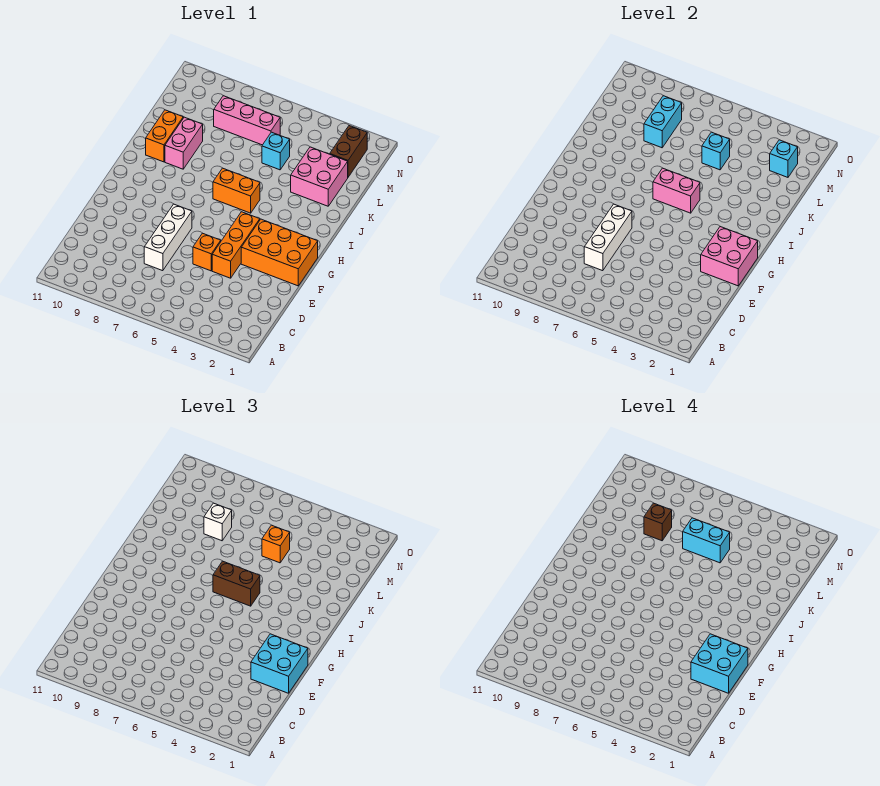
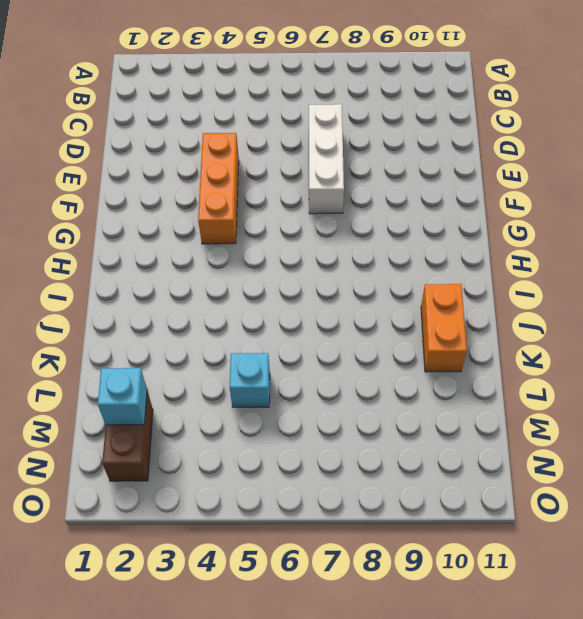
none -> orange 1x1 brick [193,233,221,271]
none -> orange 2x3 brick [241,219,318,286]
none -> orange 1x2 brick [213,168,260,213]

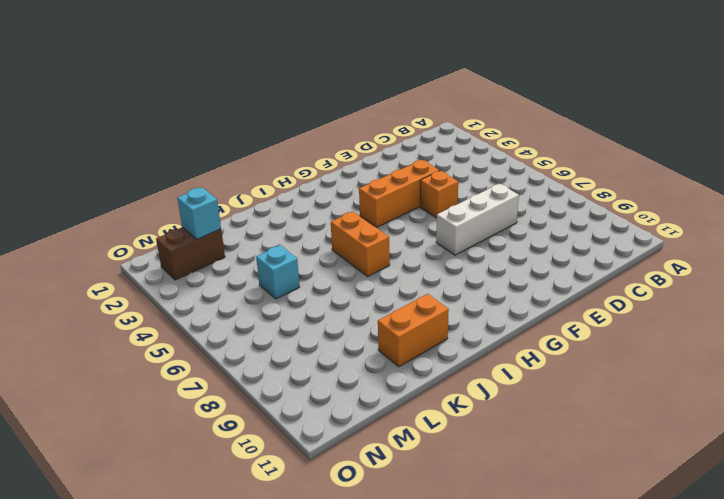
none -> orange 2x3 brick [241,219,318,286]
none -> pink 1x2 brick [165,117,203,169]
none -> pink 2x2 brick [291,147,348,206]

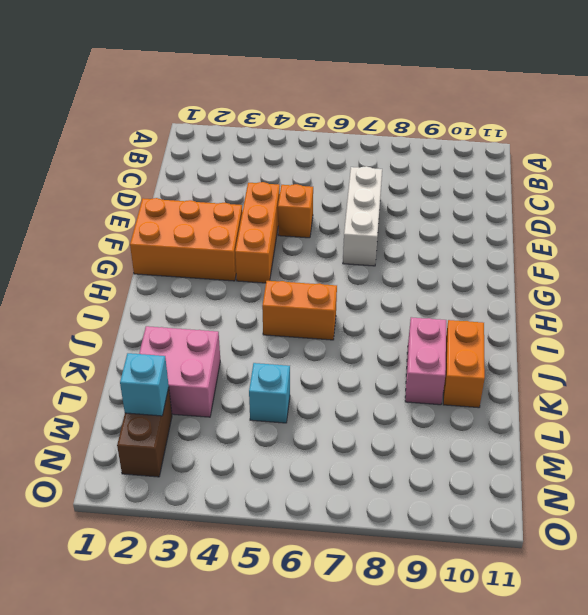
none -> pink 1x3 brick [214,96,280,145]
none -> white 1x3 brick [584,204,632,271]
none -> pink 2x2 brick [701,227,758,286]

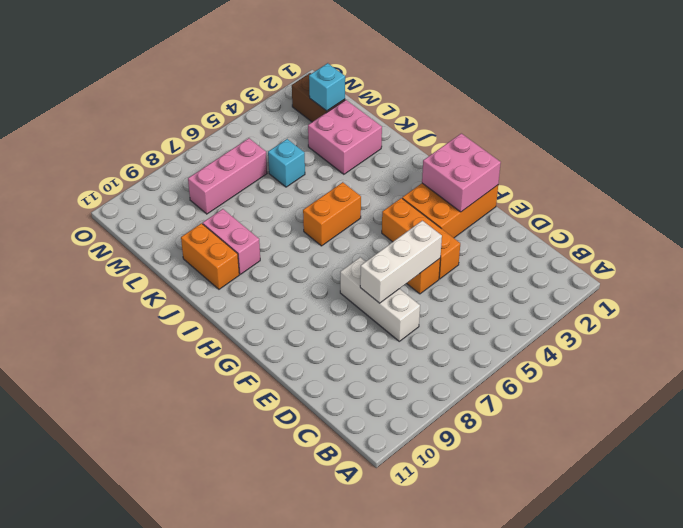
white 1x3 brick [360,221,442,303] -> white 1x3 brick turned to [584,204,632,271]
none -> pink 1x2 brick [653,168,700,213]
none -> cyan 1x1 brick [702,132,730,170]
none -> cyan 1x2 brick [644,96,682,148]

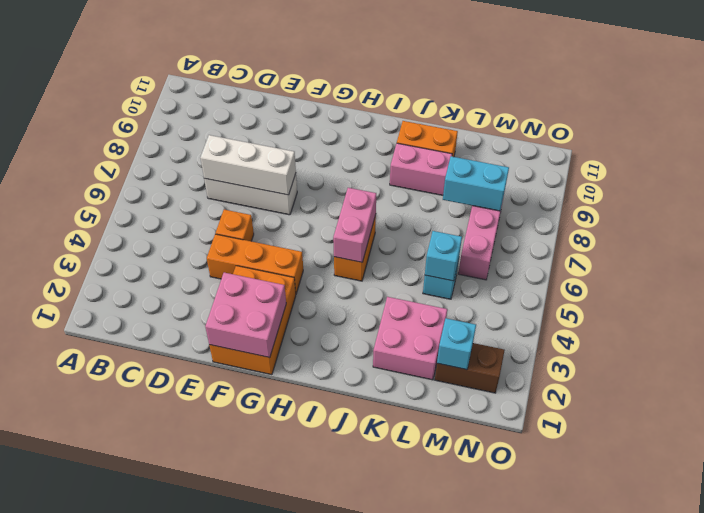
none -> cyan 2x2 brick [251,634,308,693]
none -> brown 1x2 brick [213,561,260,606]
none -> orange 1x1 brick [262,525,290,563]

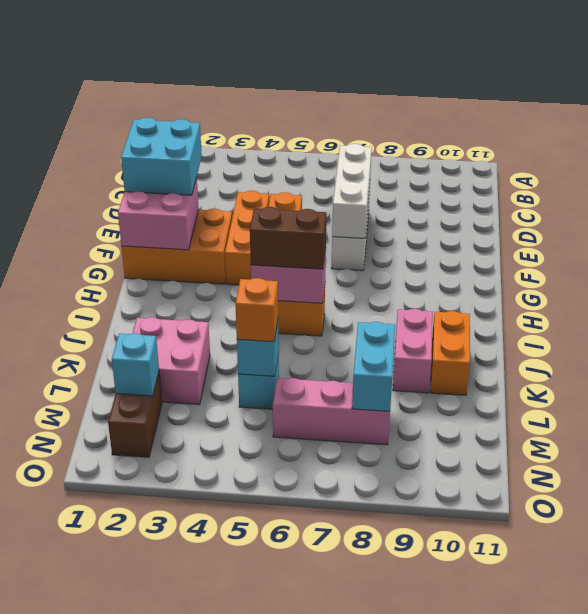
none -> white 1x1 brick [204,503,232,541]
none -> cyan 2x2 brick [691,634,748,693]
none -> cyan 1x2 brick [683,518,730,563]

